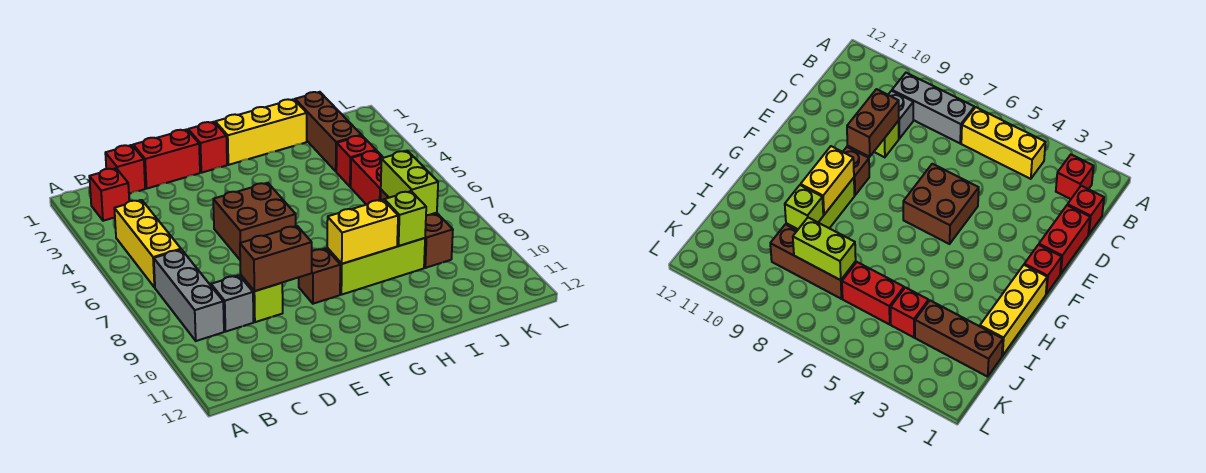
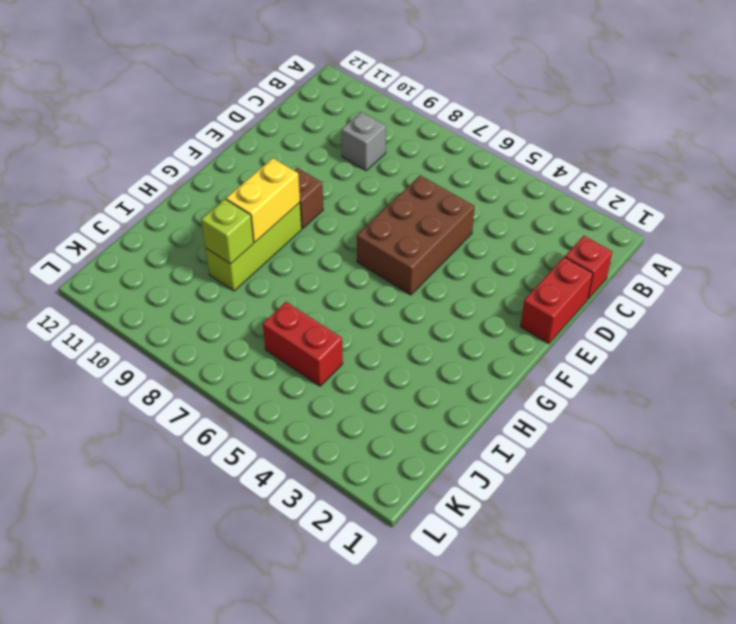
brown 2x3 brick [357,175,475,295] -> brown 2x2 brick [213,183,296,259]
none -> red 1x1 brick [89,168,129,221]
none -> yellow 1x3 brick [114,200,181,288]
none -> grey 1x3 brick [154,250,224,341]

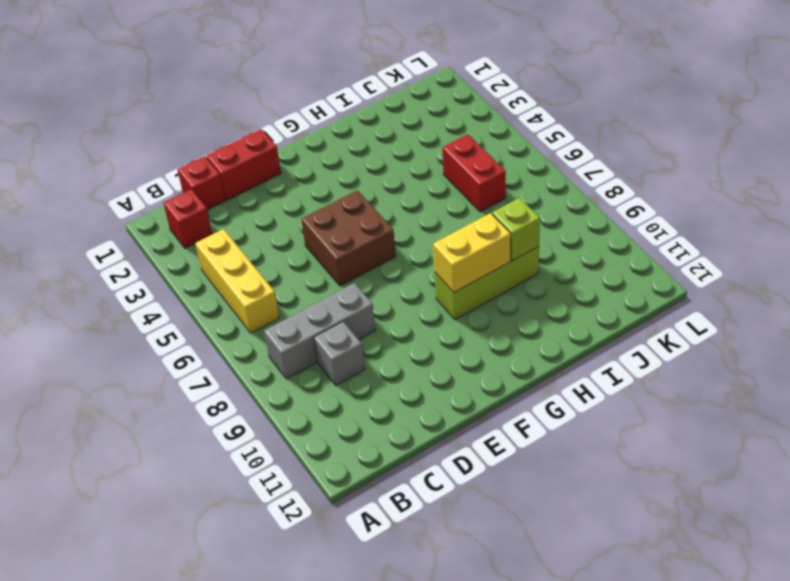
grey 1x3 brick [264,283,375,379] -> grey 1x3 brick turned to [154,250,224,341]
none -> lime 1x1 brick [241,276,283,322]
none -> red 1x1 brick [188,122,227,173]
none -> brown 1x1 brick [299,248,340,304]

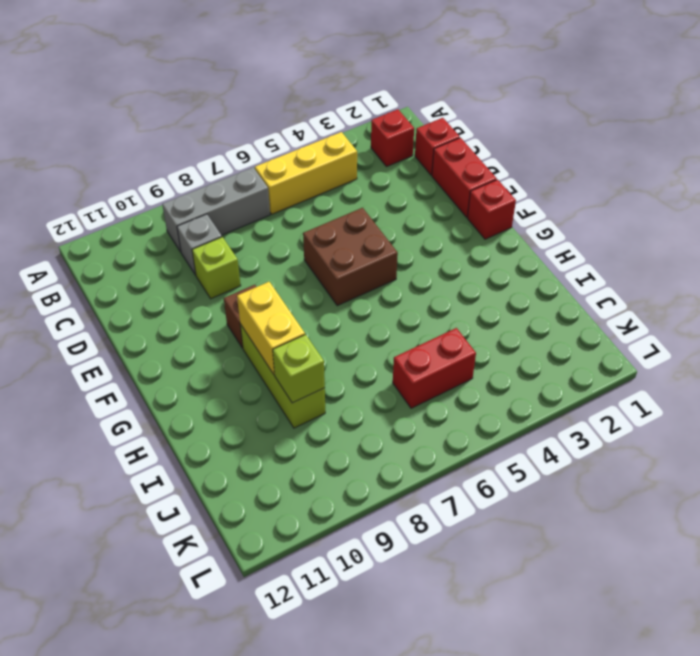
none -> yellow 1x3 brick [215,99,307,165]
none -> brown 1x3 brick [295,92,361,171]
none -> red 1x1 brick [336,135,376,187]

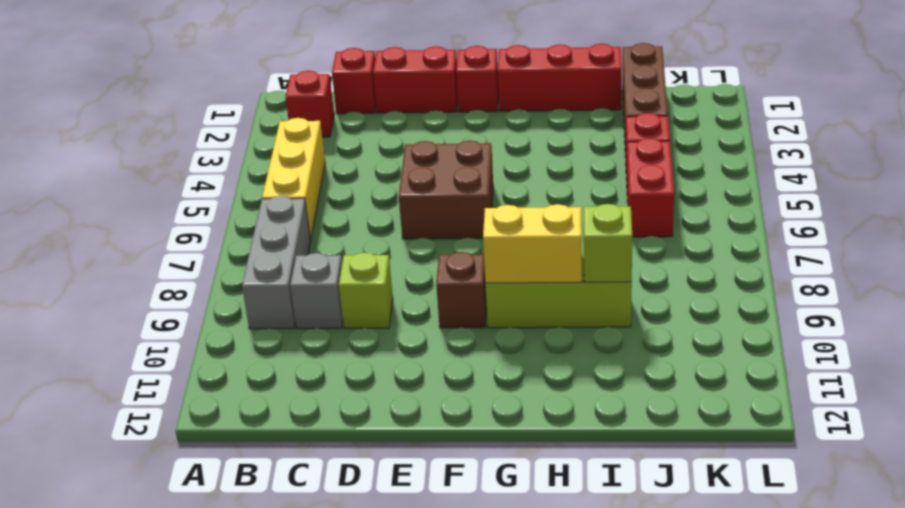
red 1x3 brick [498,44,622,111] -> yellow 1x3 brick [215,99,307,165]
none -> brown 1x3 brick [381,190,453,268]
none -> brown 1x2 brick [240,226,312,291]
none -> lime 1x2 brick [381,151,438,216]

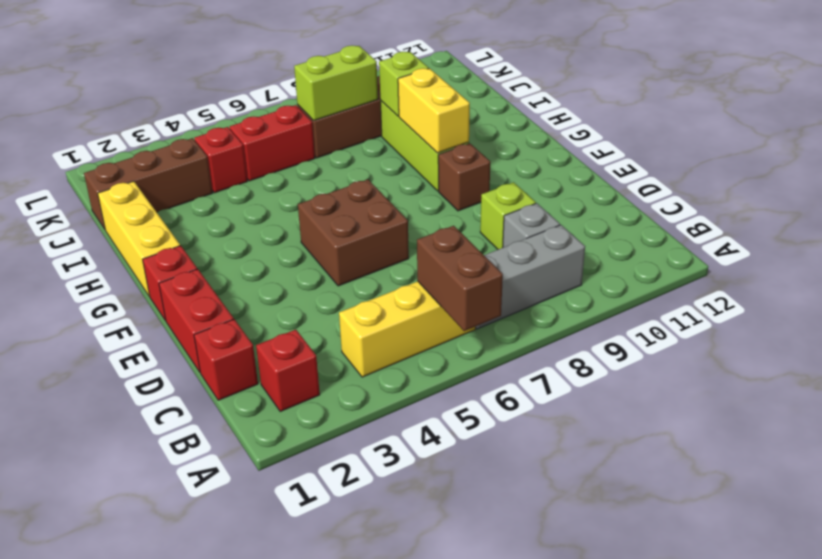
brown 1x2 brick [417,226,503,331] -> brown 1x2 brick moved to [240,226,312,291]

